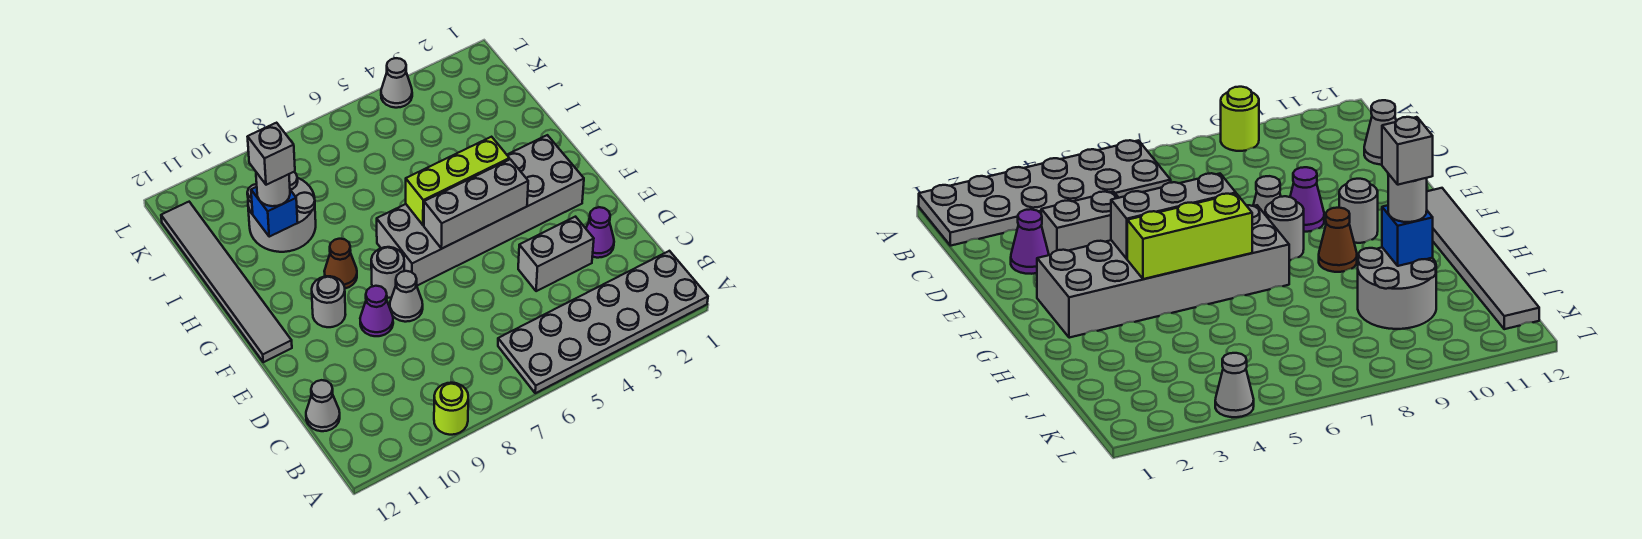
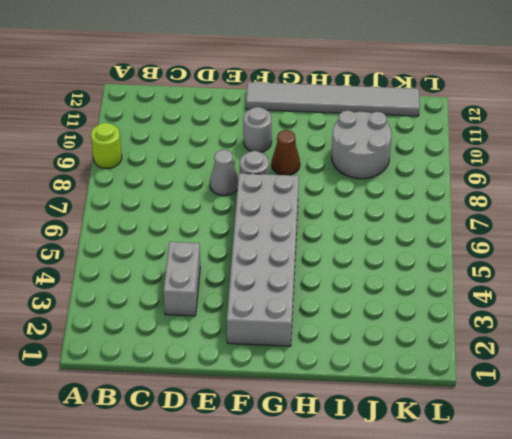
none -> grey 2x6 plate [498,251,708,393]
none -> grey 1x1 cone [306,380,340,431]
none -> purple 1x1 cone [586,207,614,258]

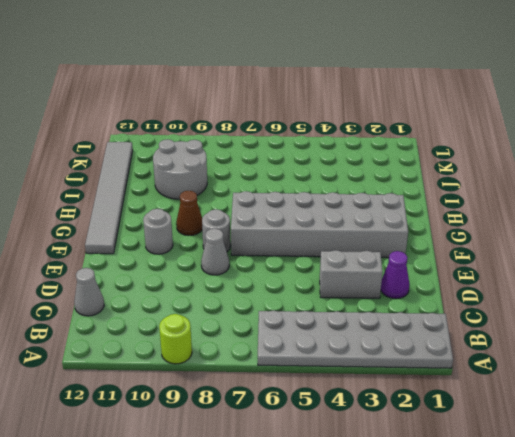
none -> purple 1x1 cone [360,286,393,336]
none -> grey 1x1 cone [381,58,412,108]
none -> grey 1x3 brick [424,159,528,249]

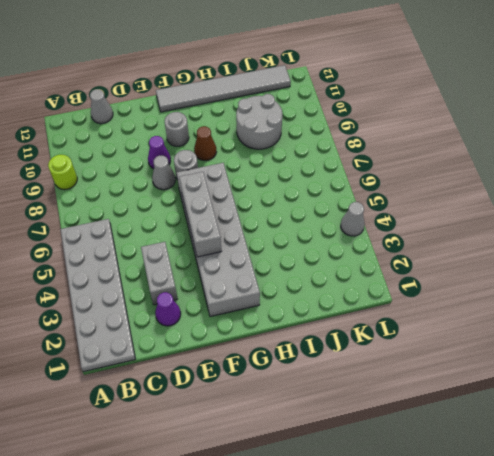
none -> lime 1x3 brick [406,137,509,225]
none -> blue 1x1 brick [251,187,298,237]
none -> grey 1x1 round brick [256,172,290,206]

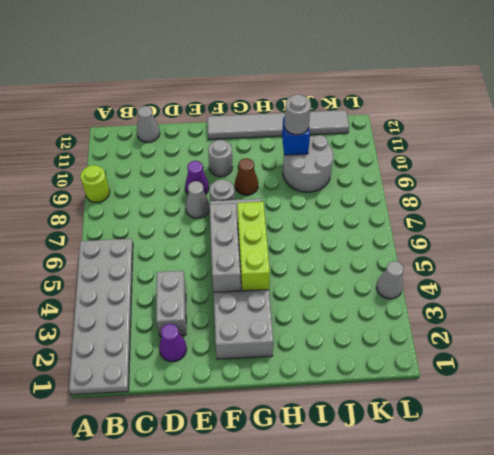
none -> grey 1x1 brick [248,123,295,185]

